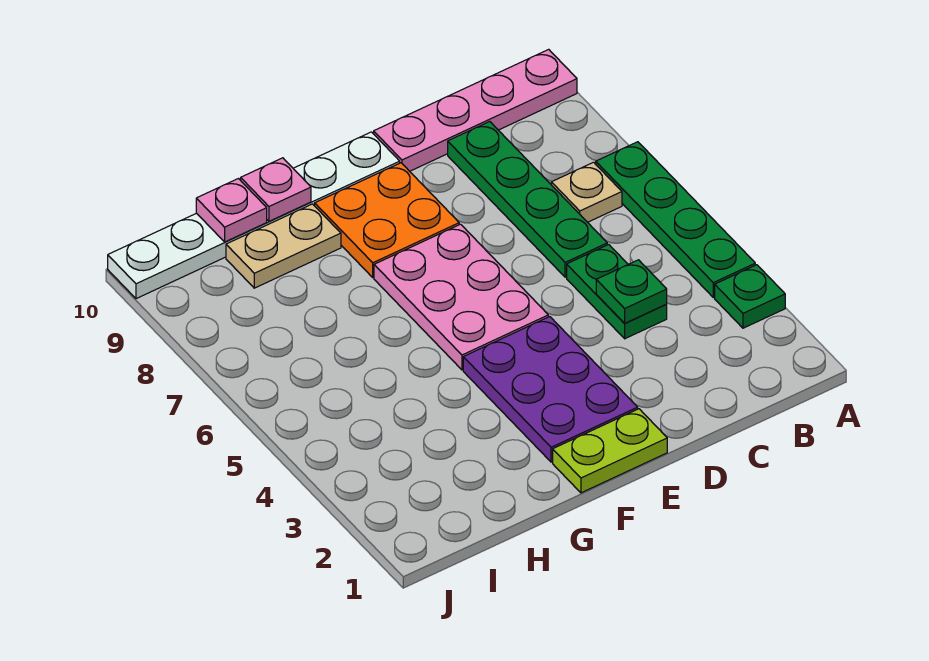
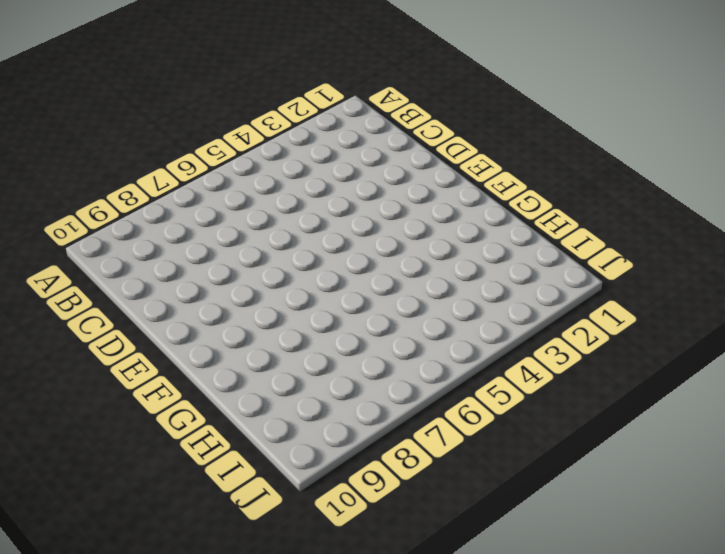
none -> green 1x1 plate [715,265,785,328]
none -> green 1x4 plate [596,142,755,297]
none -> pink 1x4 plate [374,49,577,171]

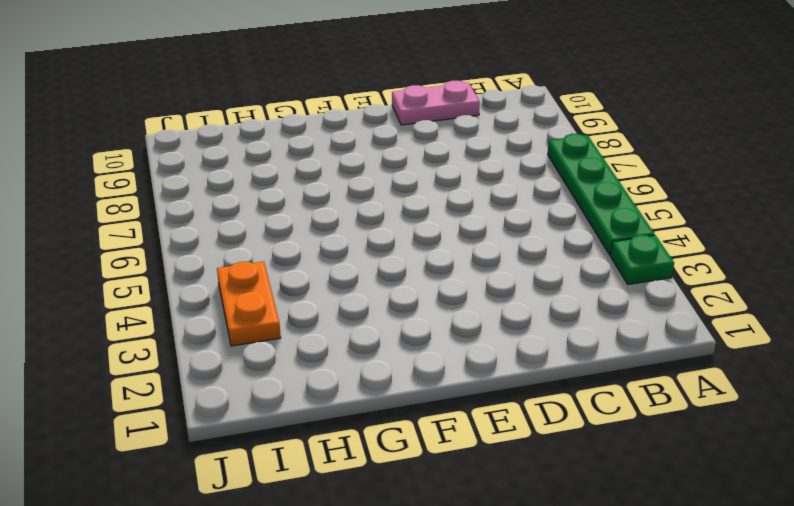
pink 1x2 plate [392,81,480,125] -> pink 1x4 plate [374,49,577,171]
orange 1x2 plate [217,261,281,346] -> none
none -> tan 1x1 plate [551,162,622,222]
none -> green 1x2 plate [567,244,667,339]
none -> green 1x4 plate [448,122,607,277]

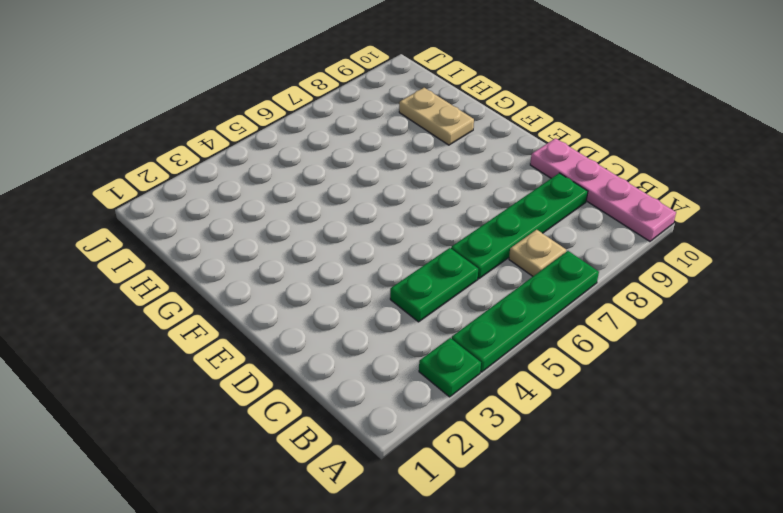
none -> lime 1x2 plate [553,409,667,493]
none -> purple 2x3 plate [463,317,638,462]
none -> pink 2x3 plate [374,224,548,370]

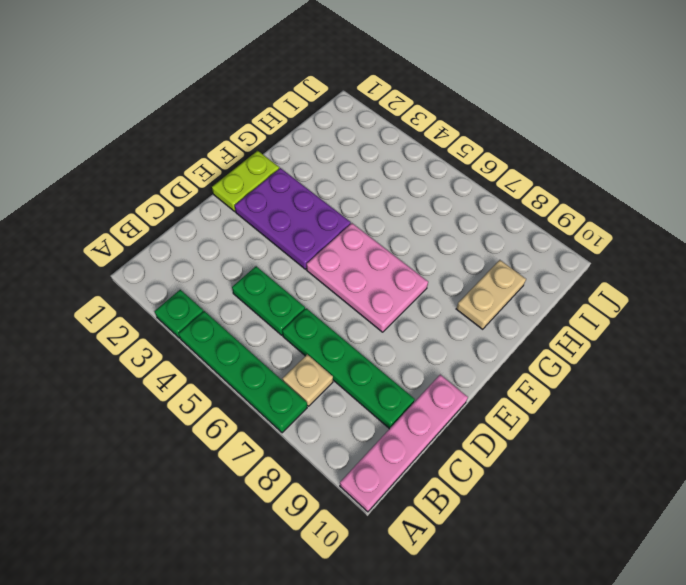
none -> orange 2x2 plate [315,163,459,277]
none -> white 1x6 plate [108,132,400,299]
none -> green 1x1 plate [596,260,667,323]

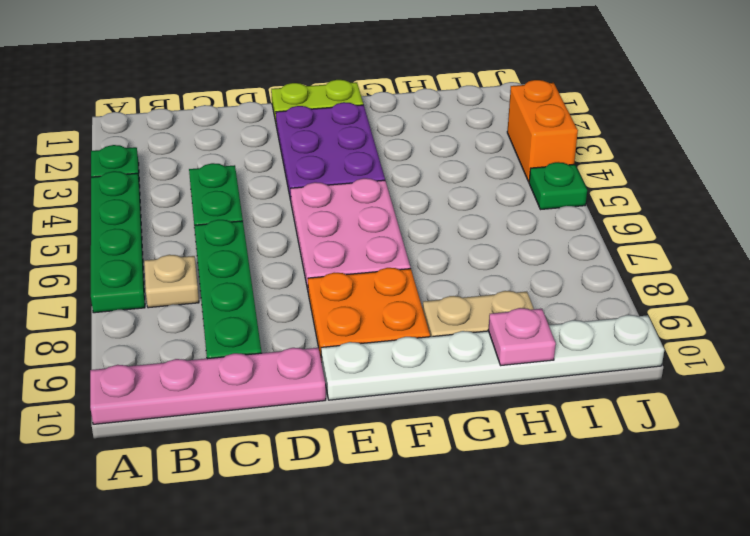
orange 1x2 brick [507,80,578,182] -> none
green 1x1 plate [529,162,587,210] -> green 1x1 plate moved to [596,260,667,323]
none -> pink 1x1 plate [241,158,311,221]

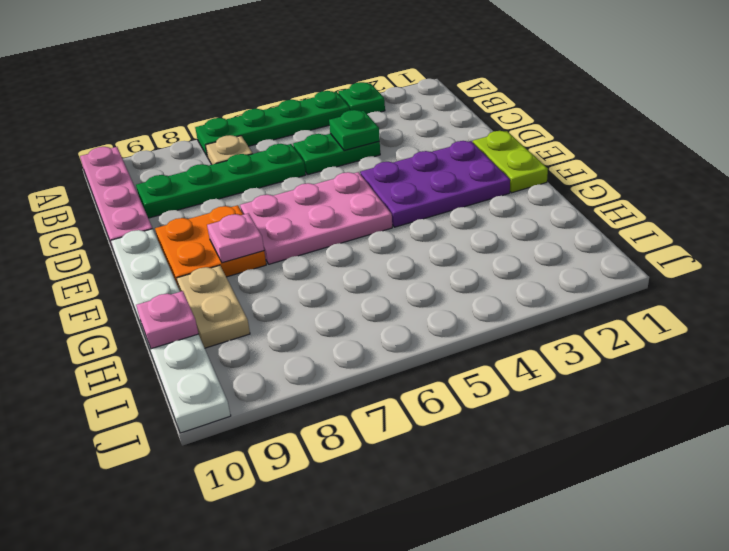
pink 1x1 plate [207,213,264,263] -> pink 1x1 plate moved to [241,158,311,221]

